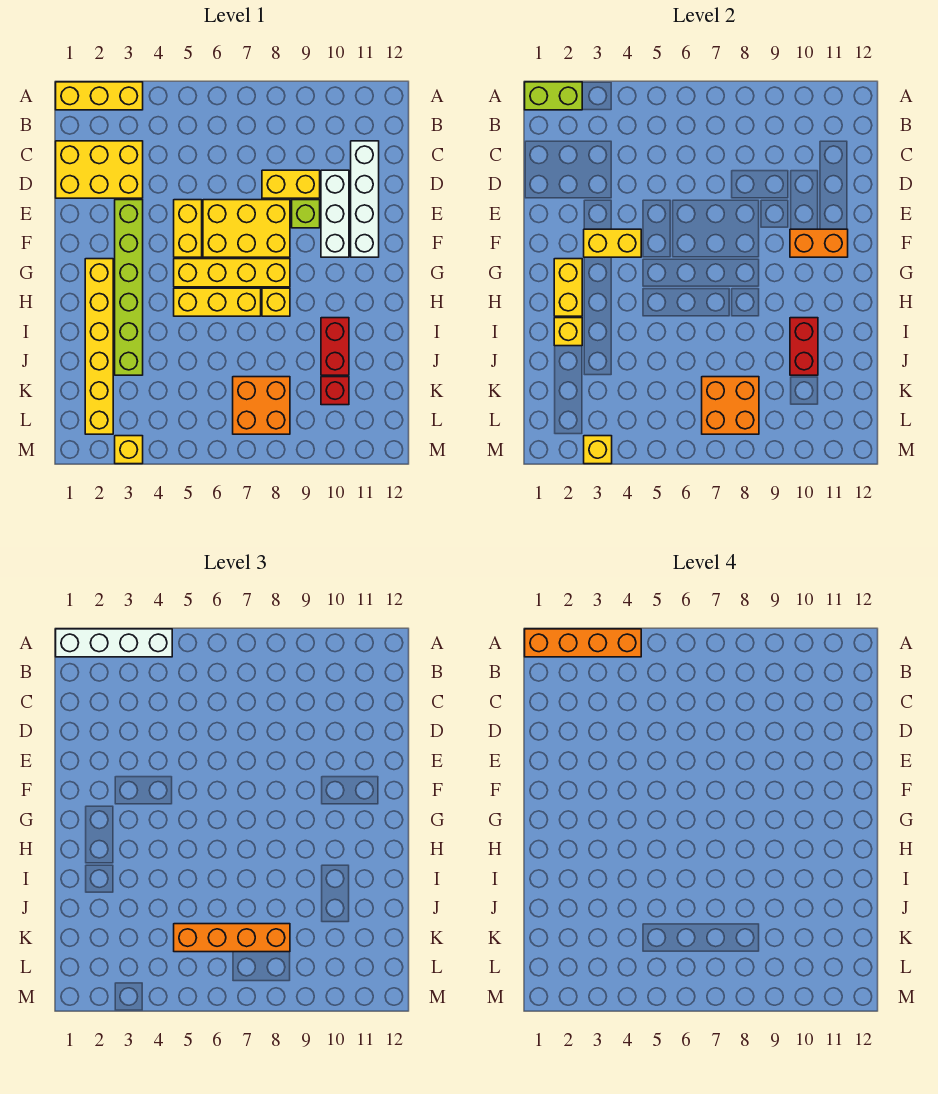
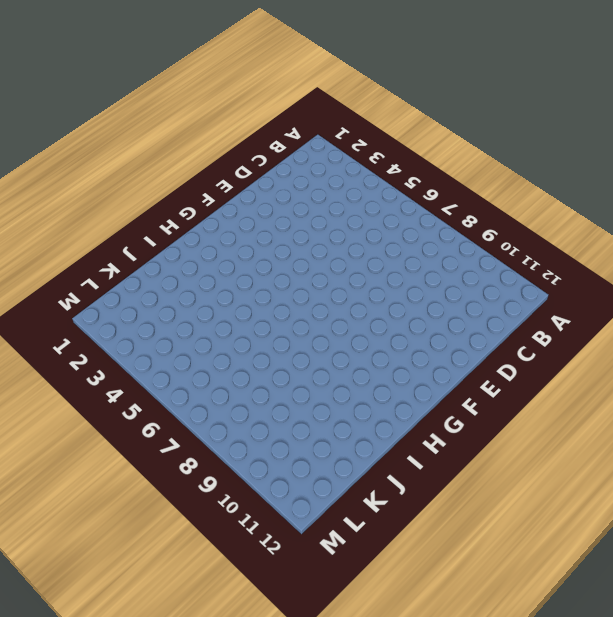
none -> yellow 1x3 brick [56,82,143,110]
none -> yellow 2x3 brick [56,141,143,198]
none -> white 1x4 brick [351,141,379,257]

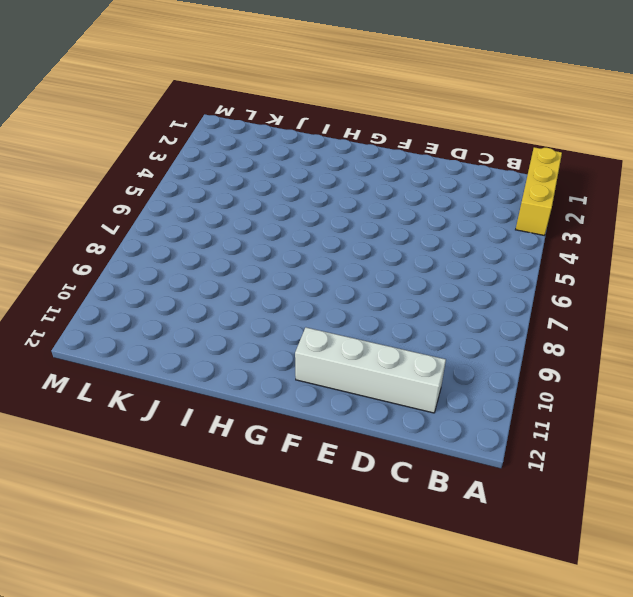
none -> yellow 2x3 brick [56,141,143,198]
none -> yellow 1x2 brick [262,170,320,198]
none -> white 1x3 brick [321,170,349,257]

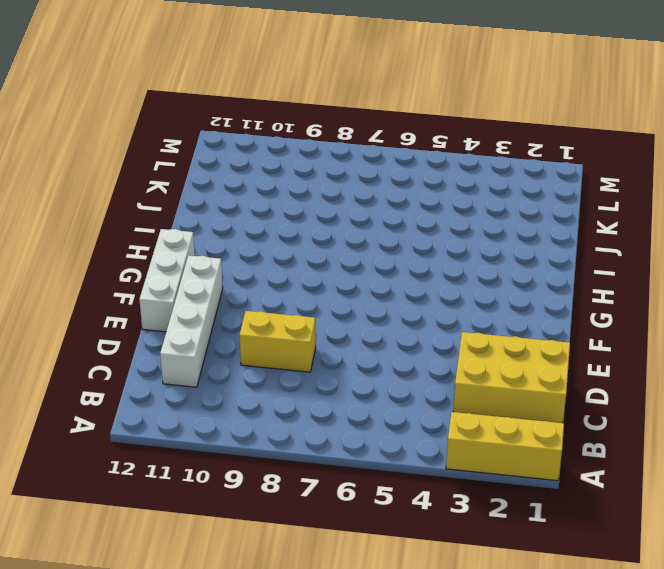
white 1x3 brick [139,229,195,332] -> white 1x3 brick moved to [321,170,349,257]
none -> lime 1x6 brick [115,200,143,375]
none -> yellow 1x2 brick [174,200,202,257]
none -> yellow 2x3 brick [203,200,290,257]

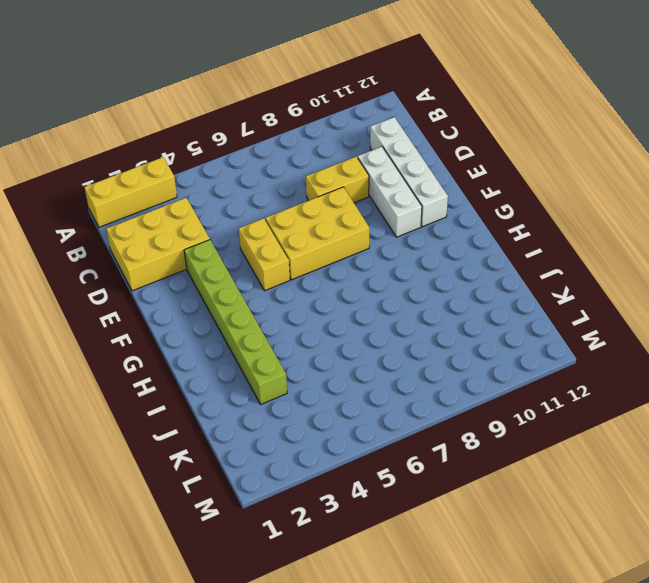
none -> lime 1x1 brick [292,200,320,228]
none -> yellow 1x6 brick [85,259,113,434]
none -> yellow 1x4 brick [174,259,290,287]

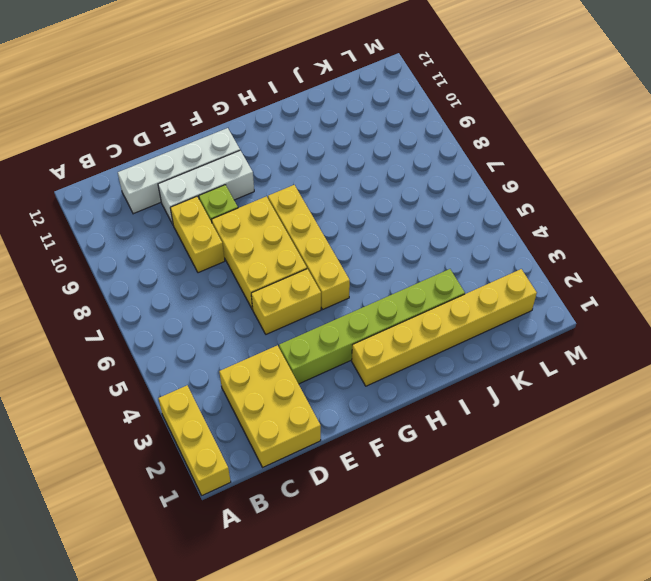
none -> yellow 1x3 brick [174,288,261,316]
none -> yellow 1x1 brick [262,288,290,316]
none -> red 1x2 brick [321,318,349,375]

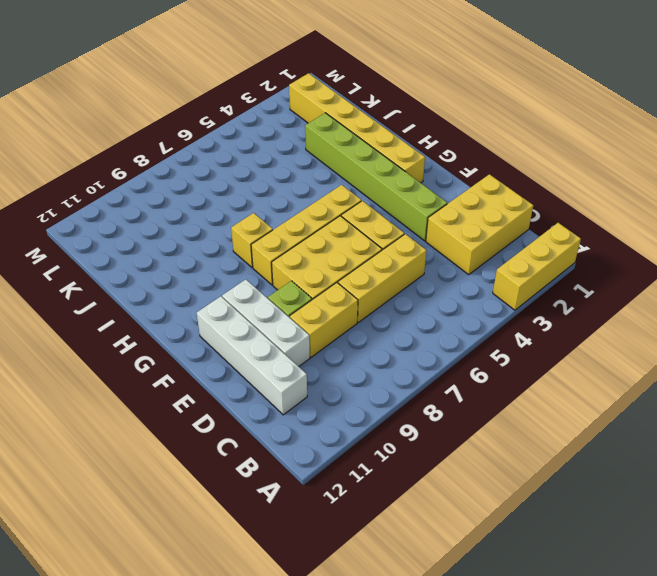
yellow 1x3 brick [338,234,427,322] -> yellow 1x3 brick moved to [174,288,261,316]
none -> red 1x2 brick [321,318,349,375]
none -> orange 2x2 brick [233,377,290,434]
none -> red 1x1 brick [321,377,349,405]

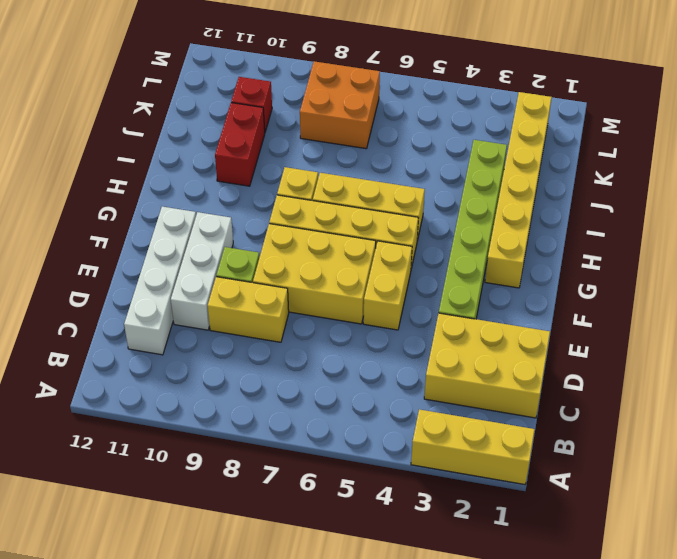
none -> yellow 1x1 brick [115,436,143,464]
none -> lime 1x2 brick [525,82,582,110]
none -> yellow 1x2 brick [584,229,641,257]

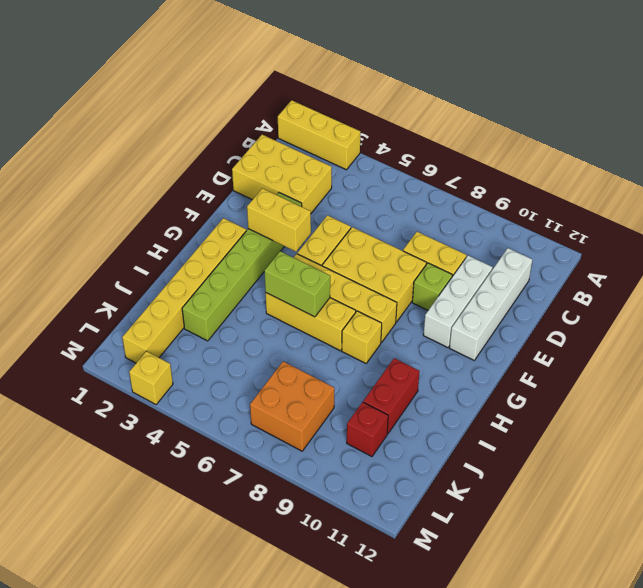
lime 1x2 brick [264,251,330,317] -> lime 1x2 brick moved to [525,82,582,110]
none -> orange 1x2 brick [790,229,848,257]
none -> yellow 1x2 brick [554,259,582,316]
none -> yellow 1x1 brick [554,318,582,346]

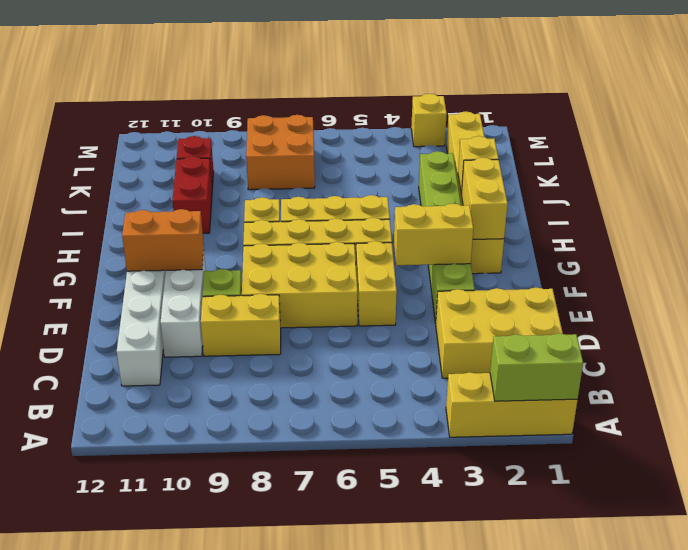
none -> red 1x2 brick [790,318,818,375]
none -> orange 2x2 brick [702,377,759,434]
none -> yellow 1x1 brick [584,436,612,464]

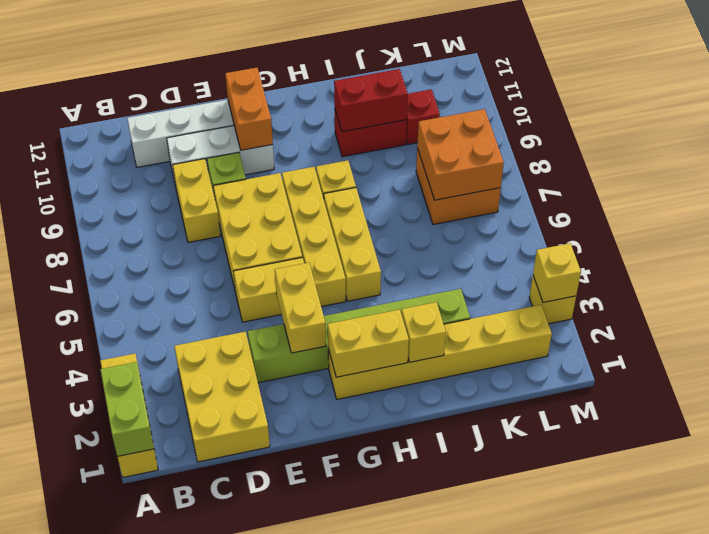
none -> white 1x4 brick [56,629,172,657]
none -> orange 1x4 brick [174,924,290,952]
none -> orange 1x4 brick [525,629,641,657]

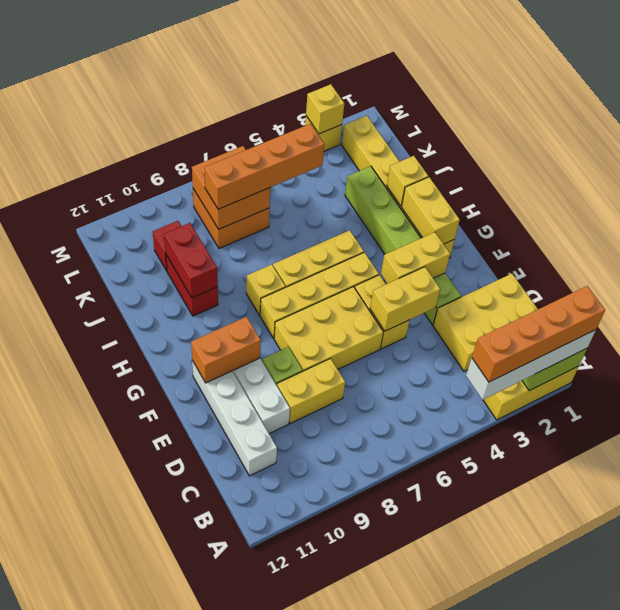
yellow 1x2 brick [370,267,440,331] -> none

